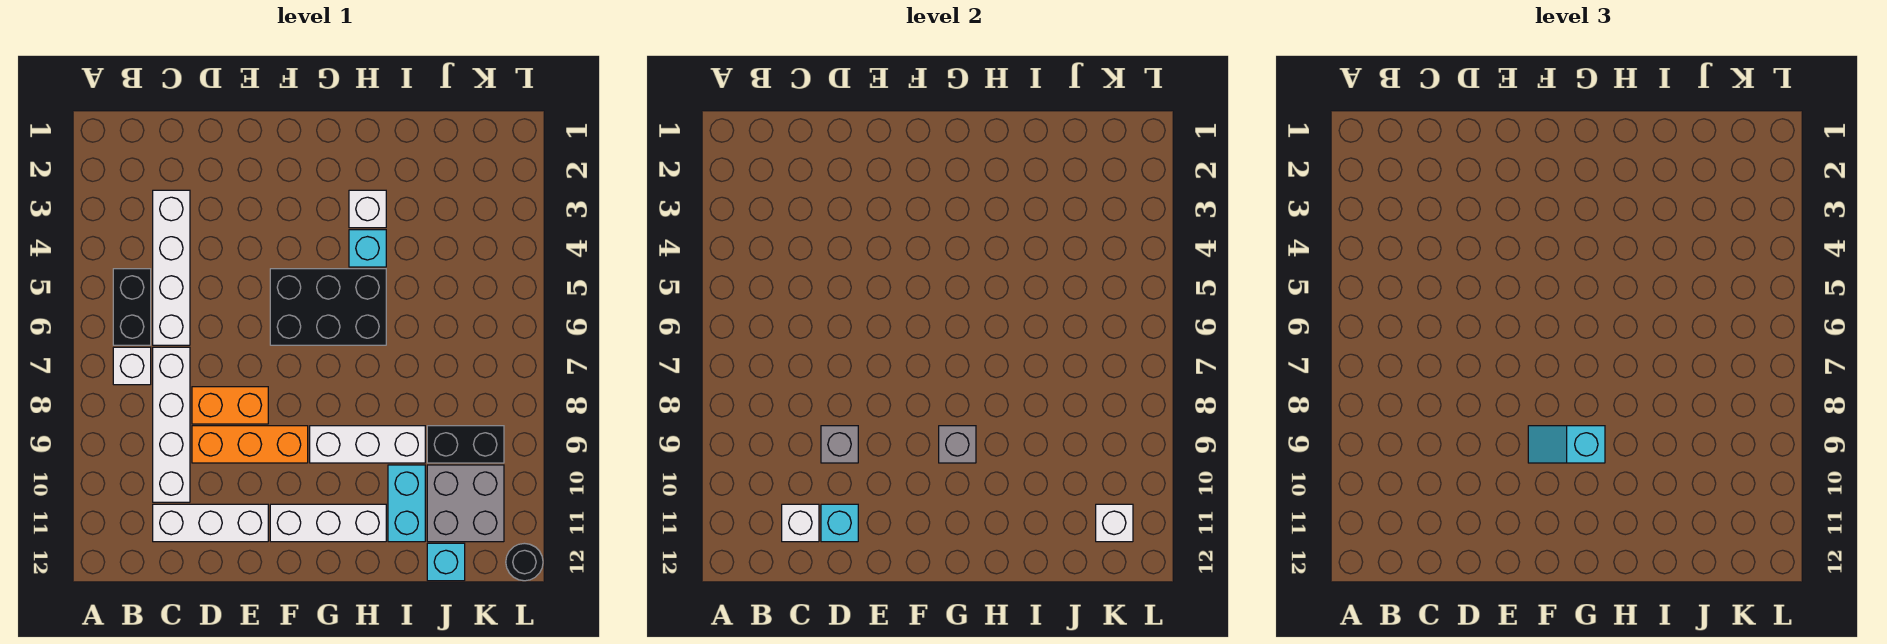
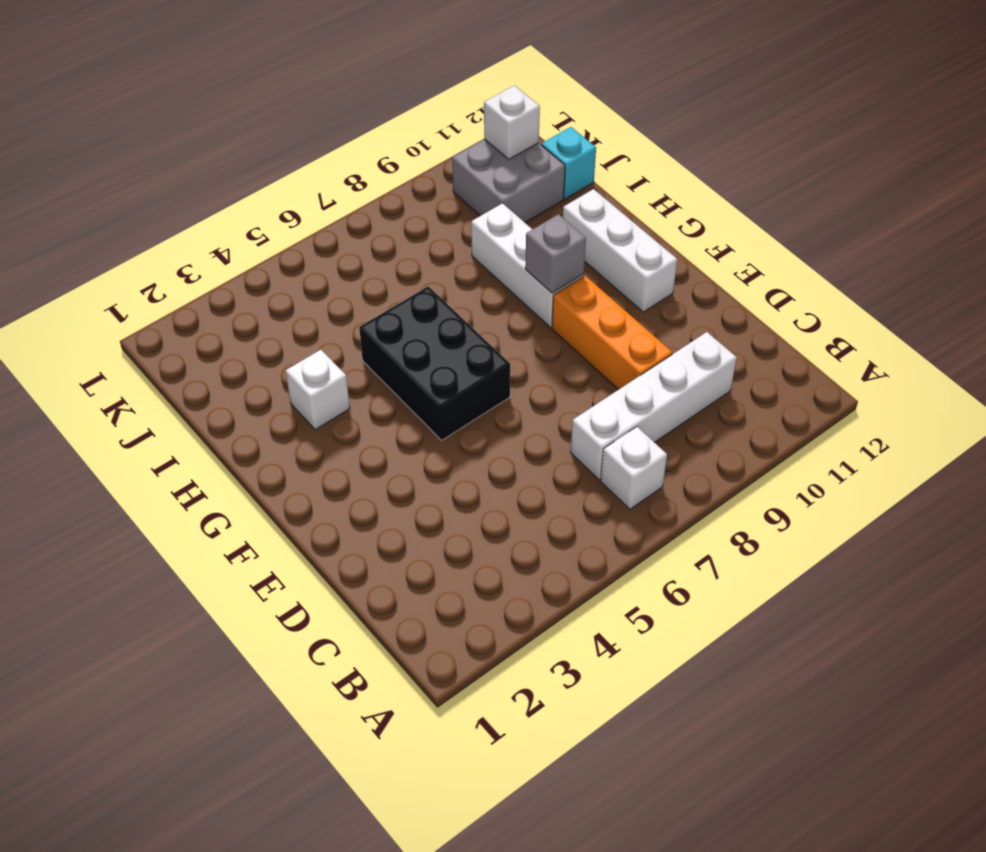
none -> black 1x2 brick [113,269,151,345]
none -> white 1x4 brick [153,190,190,345]
none -> white 1x3 brick [153,504,268,542]

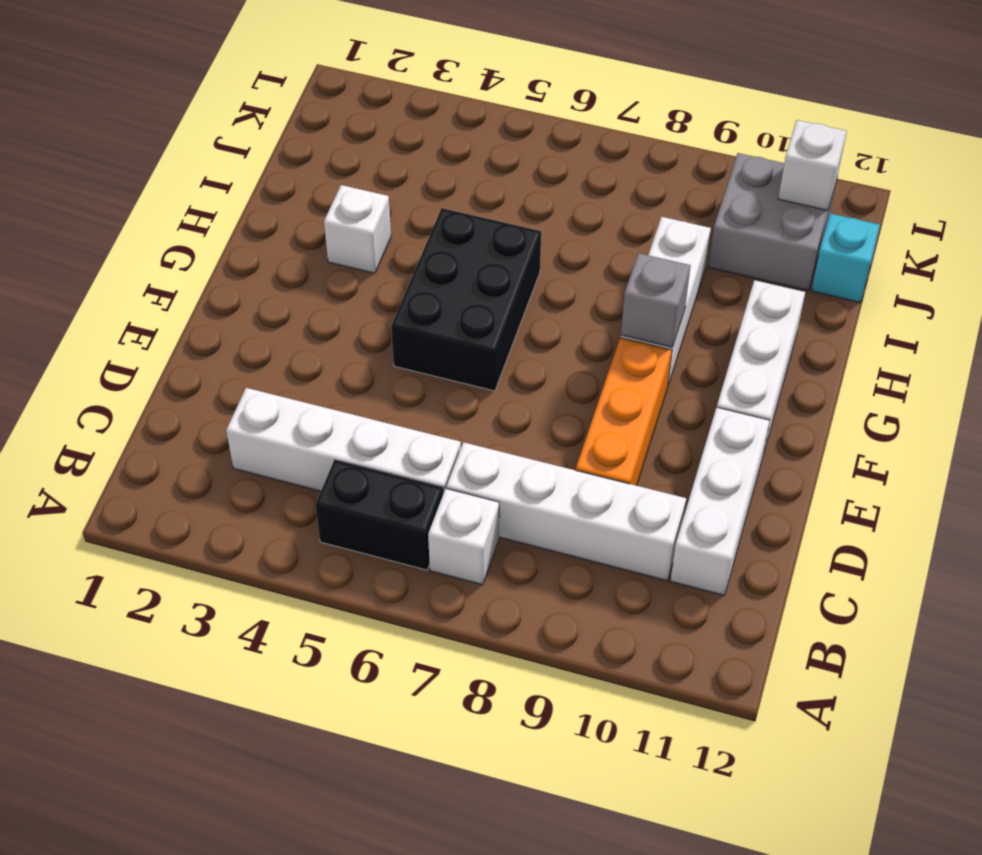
none -> orange 1x2 brick [192,387,268,424]
none -> cyan 1x1 brick [349,230,386,267]
none -> cyan 1x2 brick [388,465,425,542]

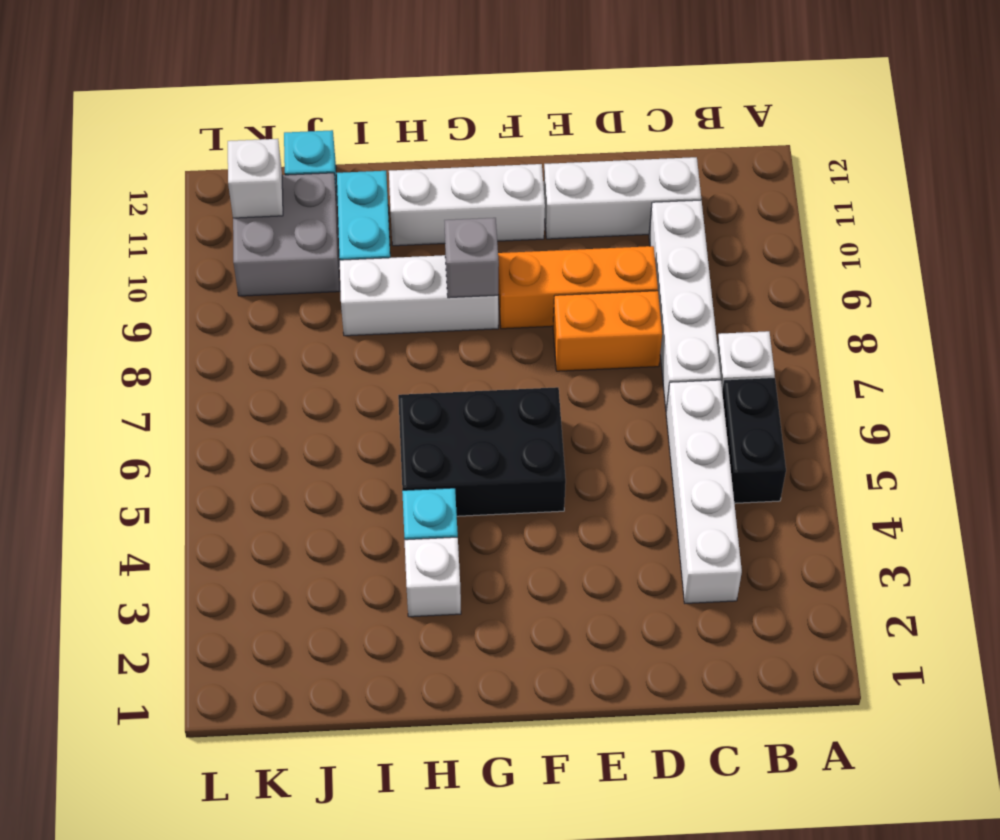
none -> black 1x2 brick [427,426,504,463]
none -> black 1x1 round brick [506,543,543,581]
none -> white 1x1 brick [782,504,819,542]

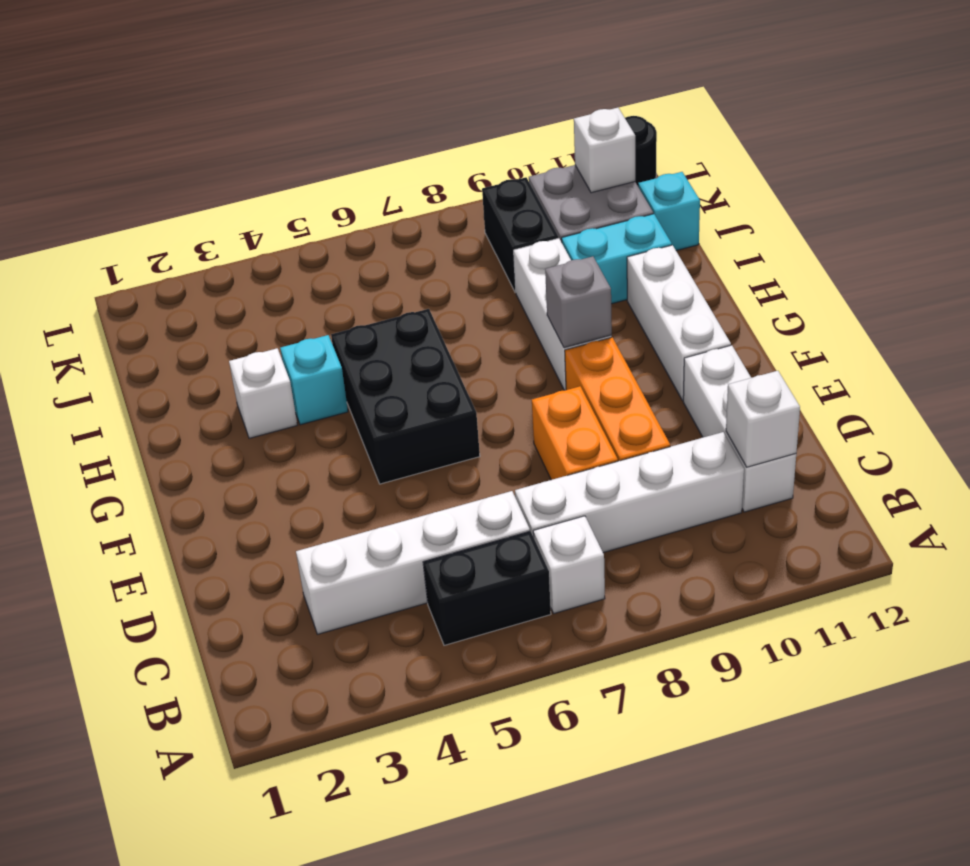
none -> grey 1x1 brick [821,426,858,463]
none -> cyan 1x1 brick [821,504,858,542]
none -> cyan 1x2 slope [1528,426,1605,463]

